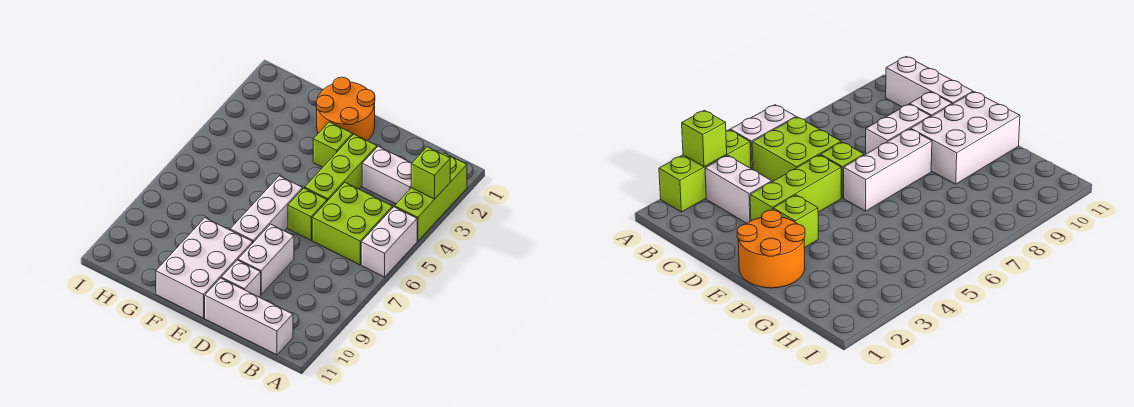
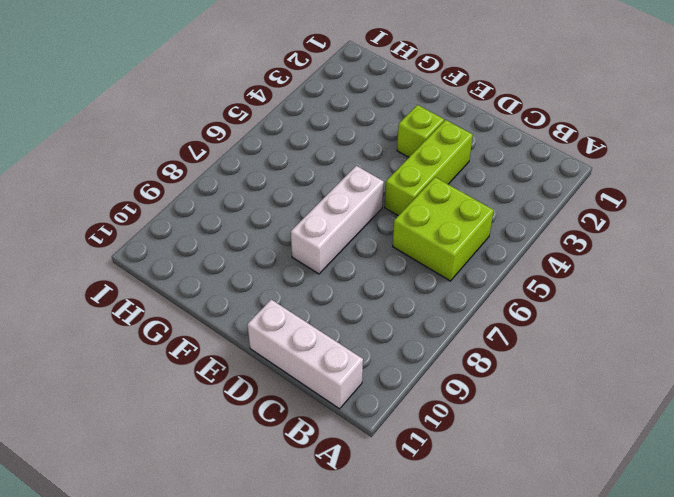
none -> lime 1x3 brick [395,153,467,241]
none -> white 1x2 brick [361,207,417,277]
none -> white 1x2 brick [362,146,412,204]

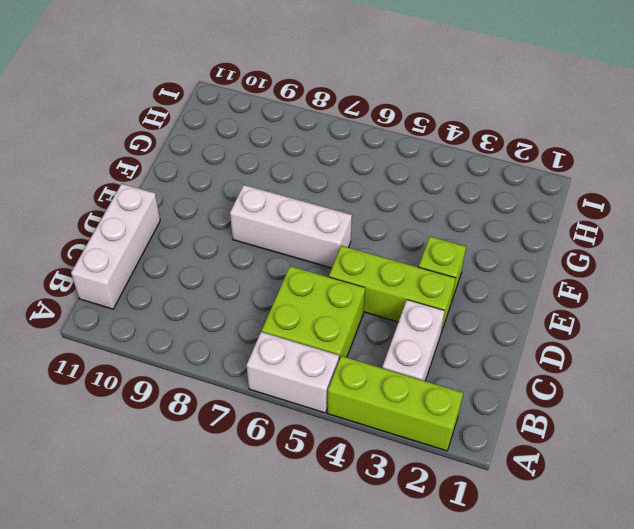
none -> lime 1x1 brick [288,188,327,240]
none -> white 1x2 brick [238,224,294,294]
none -> white 1x1 brick [221,260,261,297]

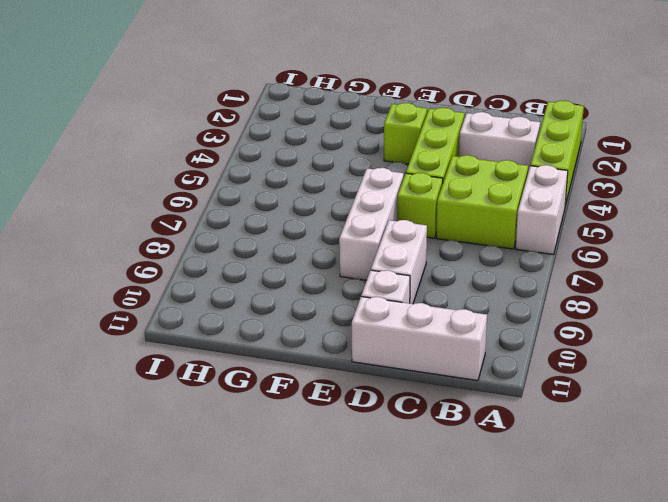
none -> orange 2x2 round brick [316,77,375,141]
none -> white 2x3 brick [156,218,253,318]
none -> lime 1x1 brick [411,147,450,199]

